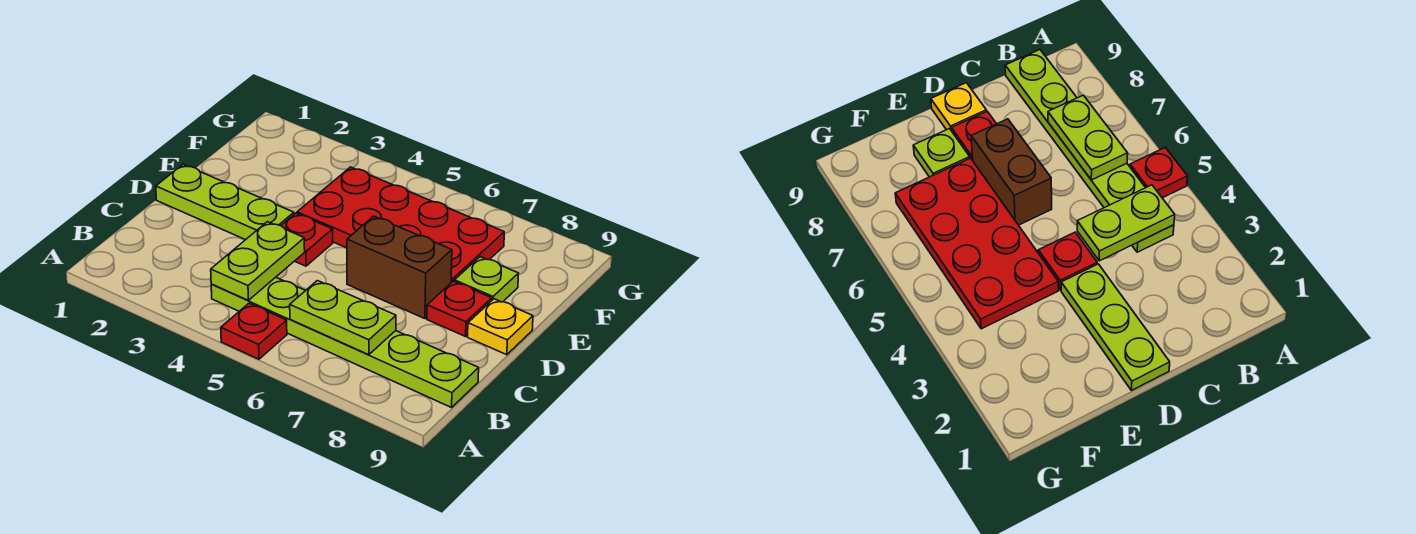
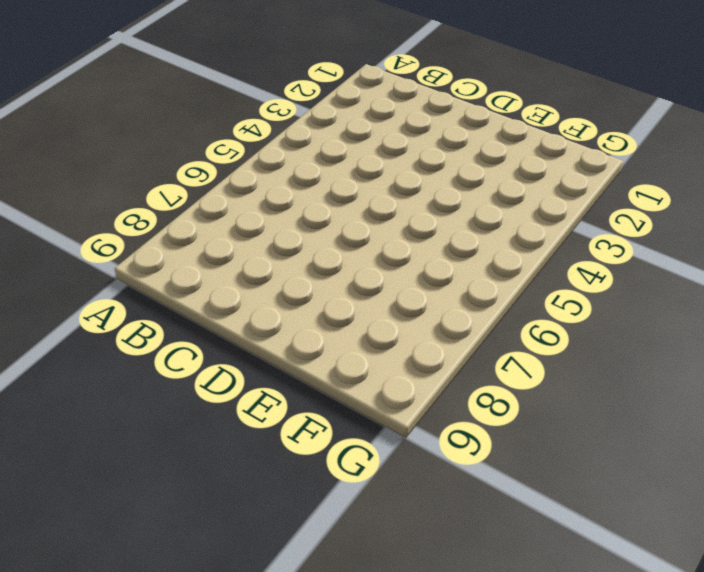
none -> red 1x1 plate [221,303,287,359]
none -> lime 1x6 plate [211,277,479,408]

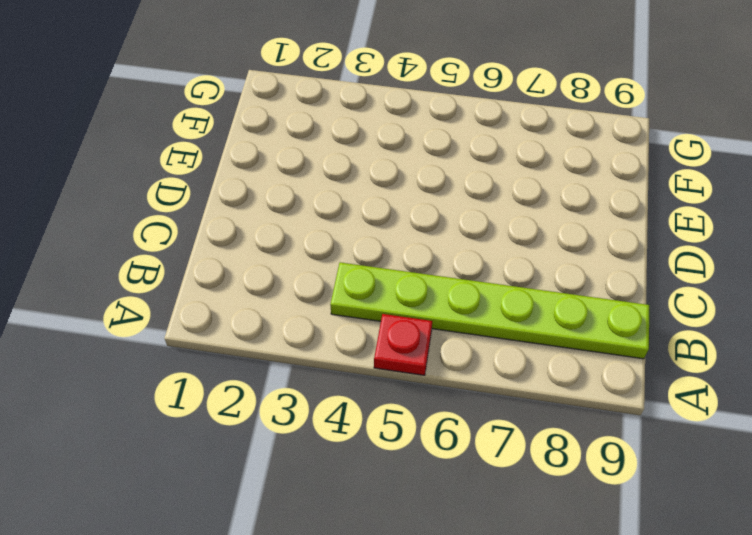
none -> lime 1x3 plate [156,165,294,240]
none -> red 1x1 plate [281,213,333,266]

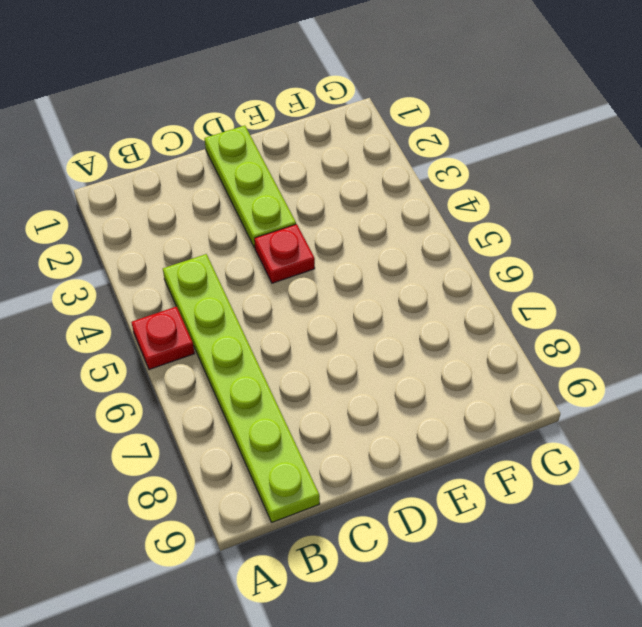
none -> brown 1x2 brick [347,216,452,319]
none -> red 1x1 plate [427,281,492,336]

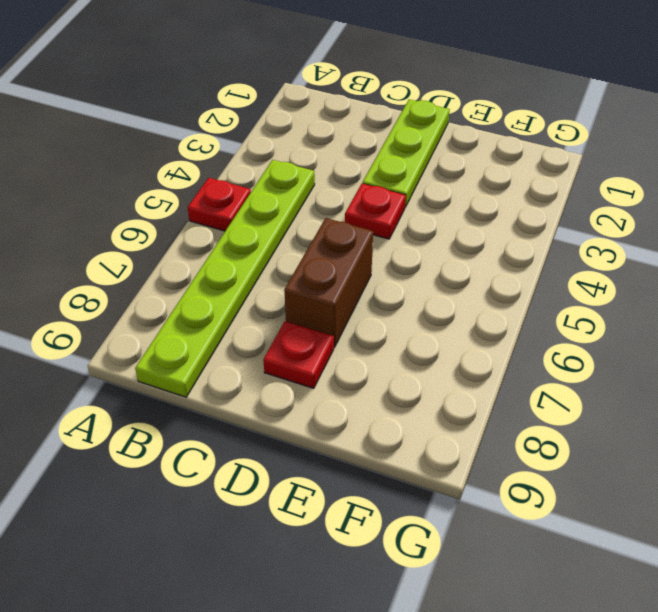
none -> yellow 1x1 plate [468,299,533,355]
none -> red 2x4 plate [297,167,504,283]

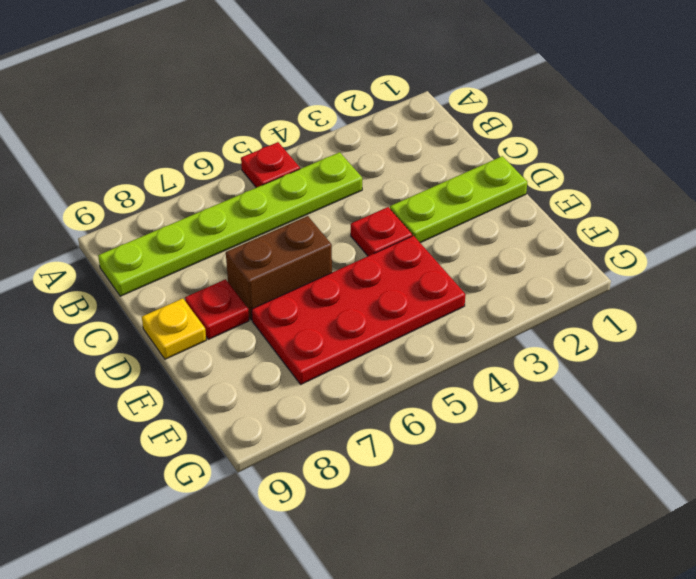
none -> lime 1x1 plate [454,257,519,302]
none -> lime 1x2 plate [211,222,305,300]

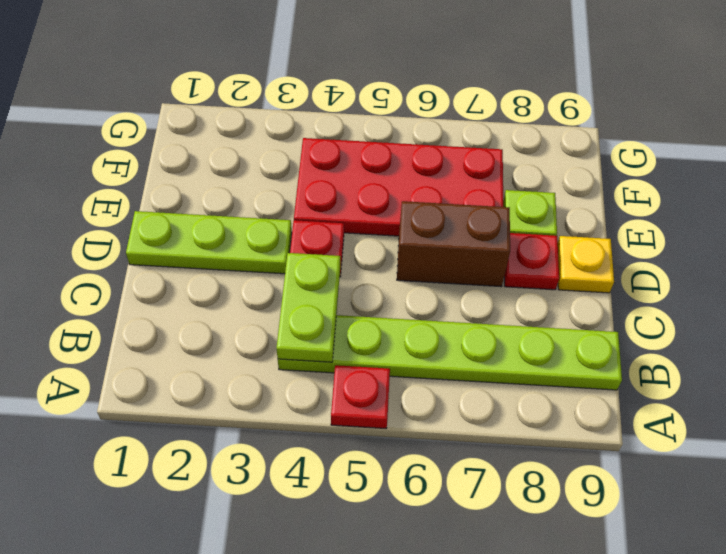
none -> lime 1x2 plate [290,281,396,355]

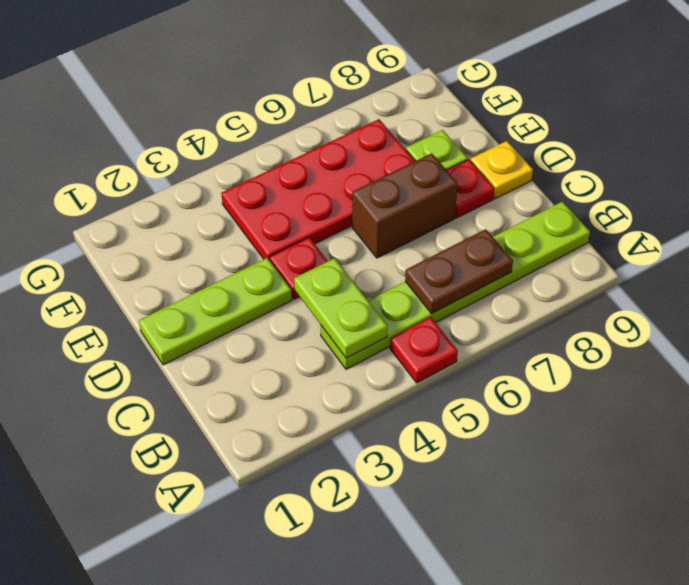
brown 1x2 plate [405,229,513,314] -> lime 1x2 plate [290,281,396,355]

